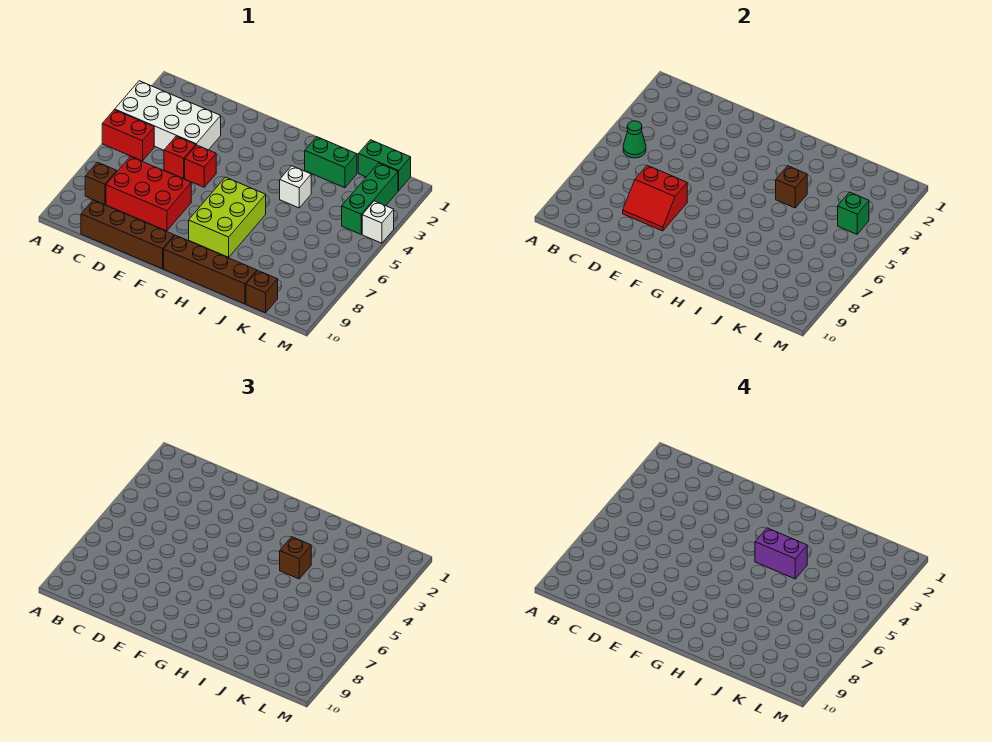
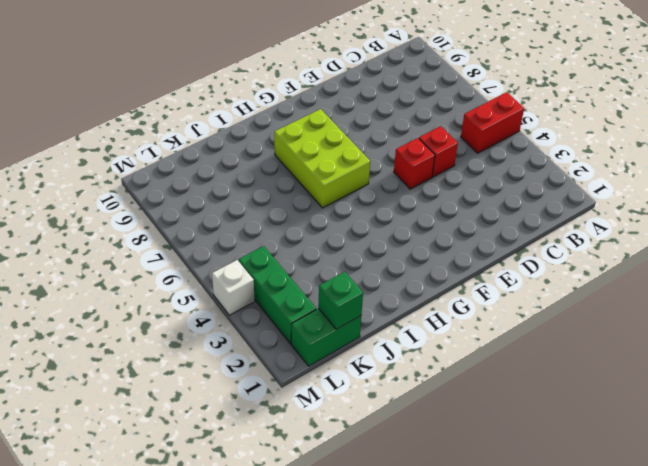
green 1x1 brick [318,272,363,329] -> green 1x1 brick moved to [838,192,869,234]
none -> white 2x4 brick [115,81,221,150]
none -> brown 1x1 brick [85,162,117,204]
none -> red 2x3 brick [106,157,191,231]

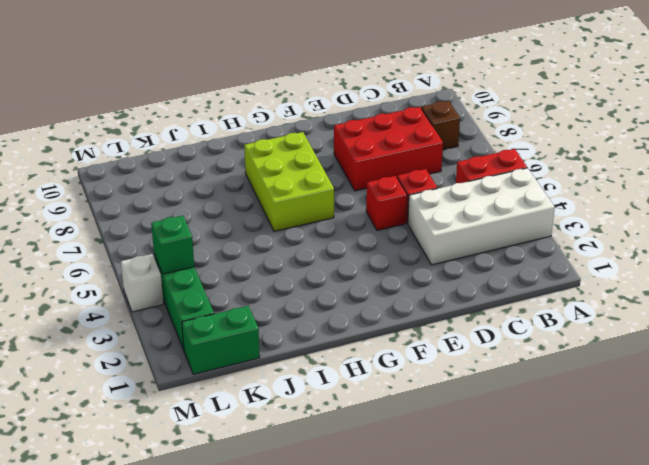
none -> brown 1x4 brick [81,200,174,269]
none -> brown 1x4 brick [164,235,257,304]
none -> green 1x2 brick [305,137,357,188]

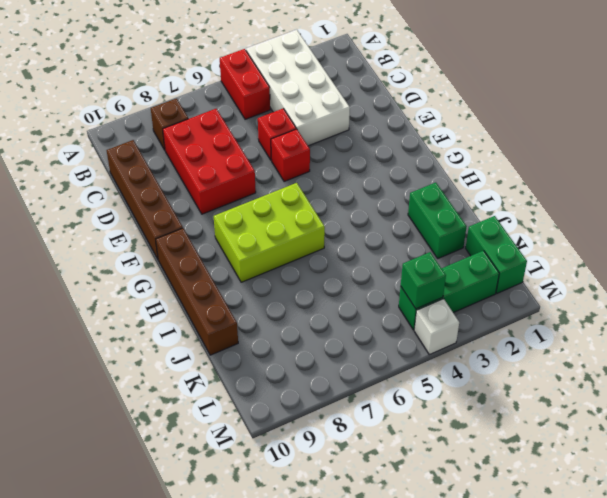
none -> white 1x1 brick [280,166,311,208]
none -> brown 1x1 brick [246,271,278,313]
none -> green 1x1 cone [623,121,646,158]

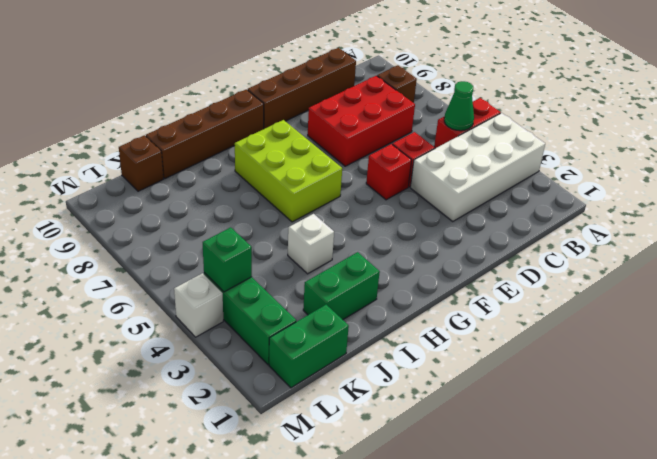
none -> red 2x2 slope [623,165,687,231]
none -> brown 1x1 brick [776,166,807,208]
none -> brown 1x1 brick [280,537,311,579]

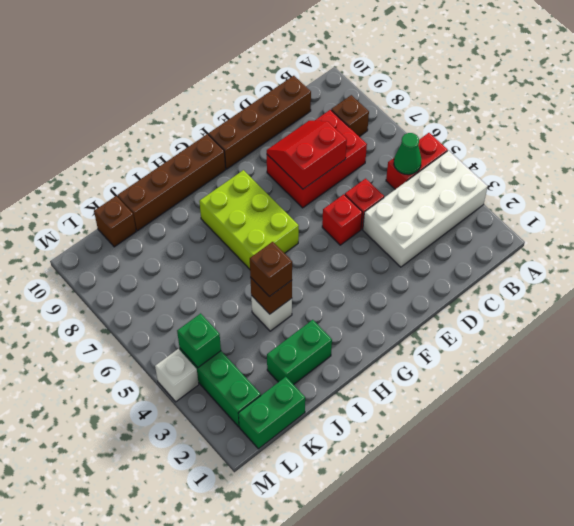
none -> purple 1x2 brick [755,528,807,579]

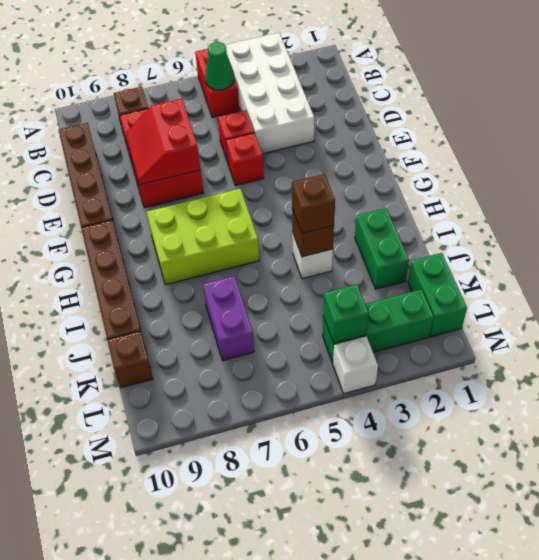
purple 1x2 brick [203,276,254,361] -> purple 1x2 brick moved to [755,528,807,579]

